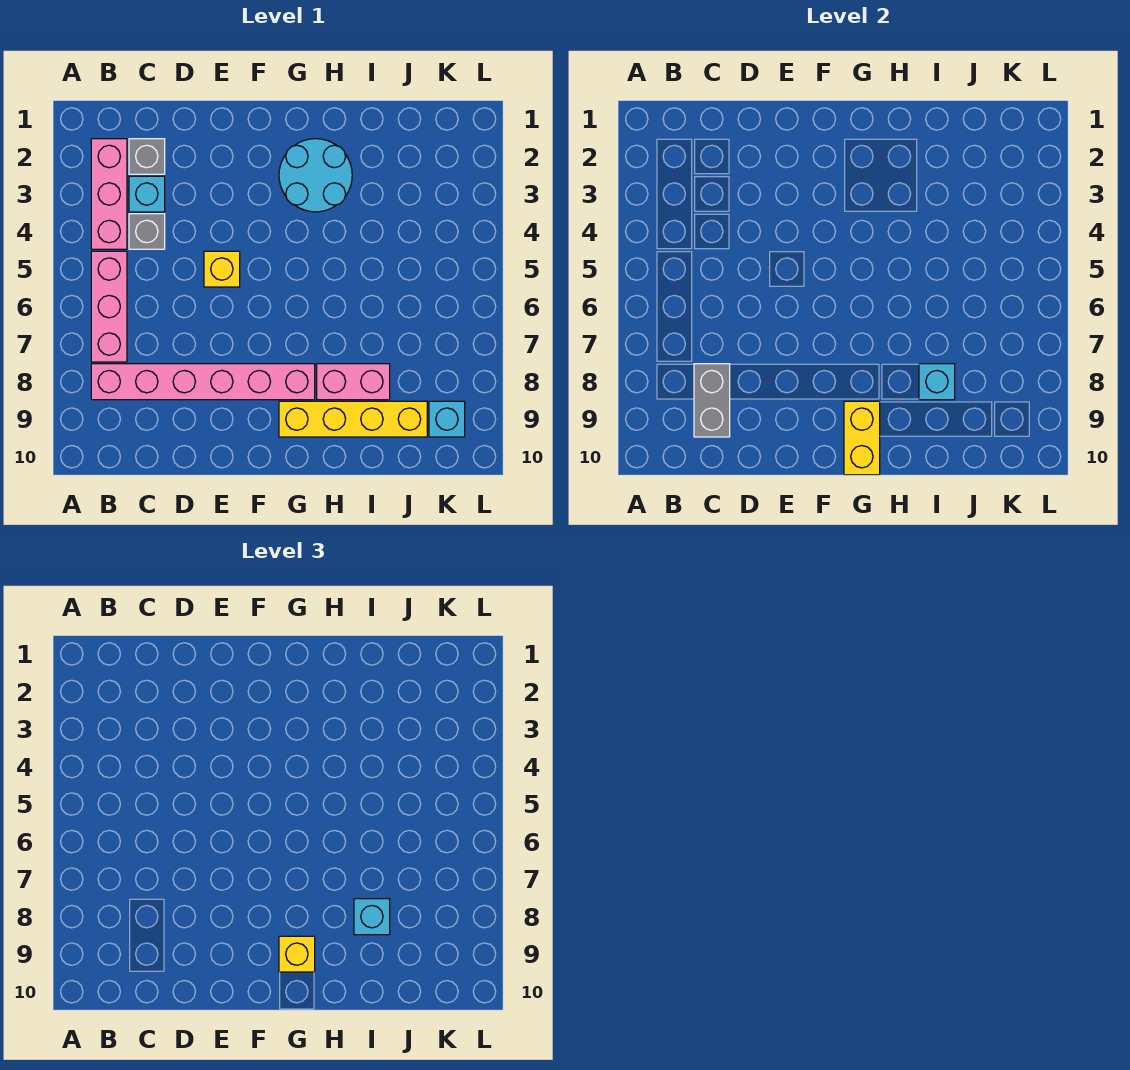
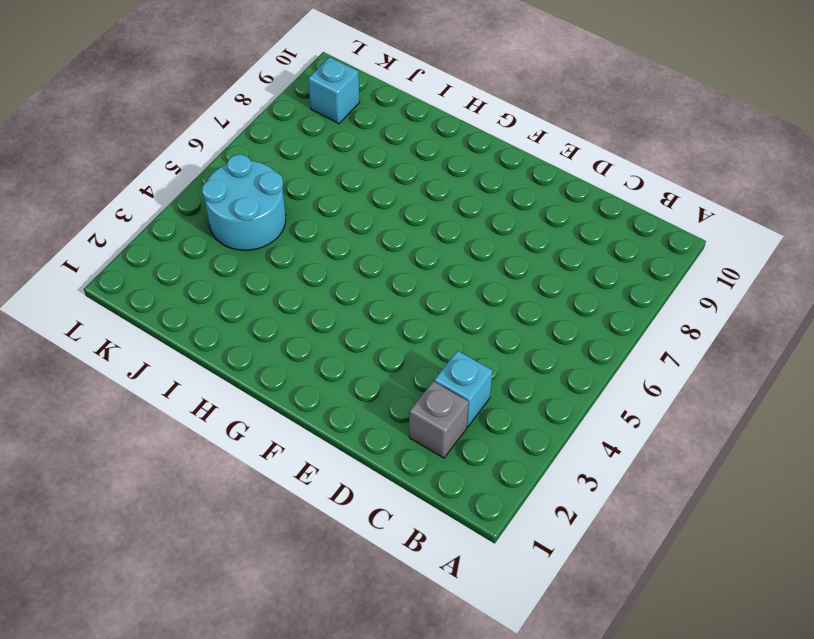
cyan 2x2 round brick [202,154,286,250] -> cyan 2x2 round brick moved to [279,139,352,212]
none -> pink 1x3 brick [91,139,127,249]
none -> pink 1x3 brick [91,251,127,362]
none -> pink 1x6 brick [91,364,315,400]

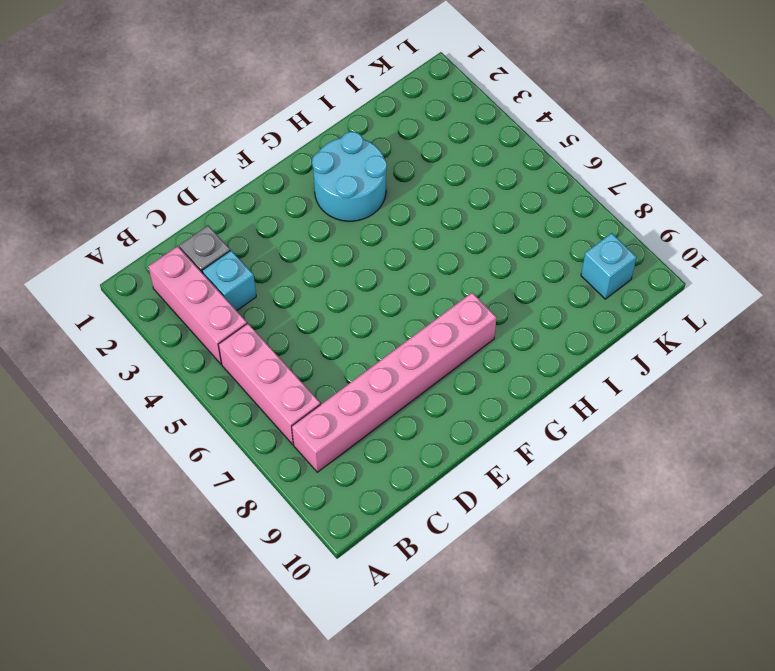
none -> grey 1x1 brick [129,214,165,249]
none -> yellow 1x1 brick [204,251,240,287]
none -> yellow 1x4 brick [279,401,427,437]

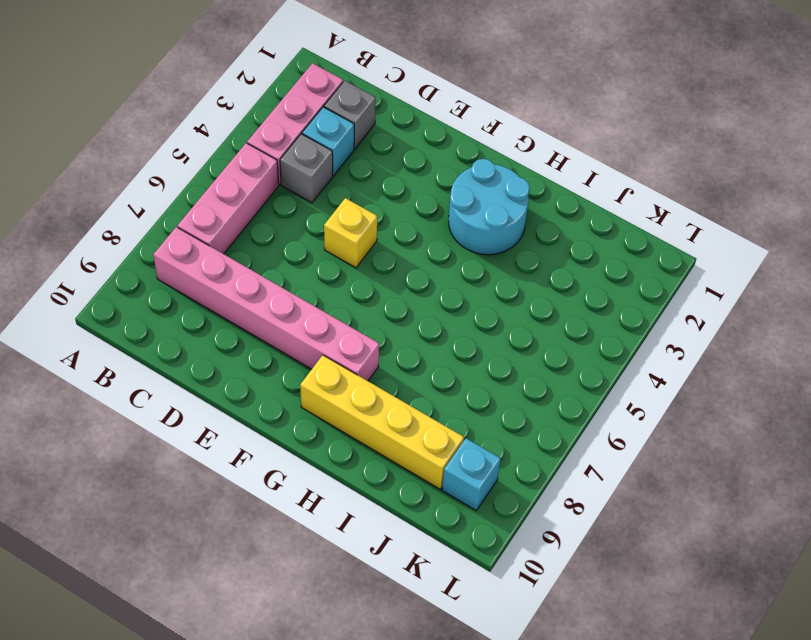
none -> pink 1x2 brick [317,364,390,400]
none -> grey 1x2 brick [694,364,730,437]
none -> yellow 1x2 brick [844,401,880,475]

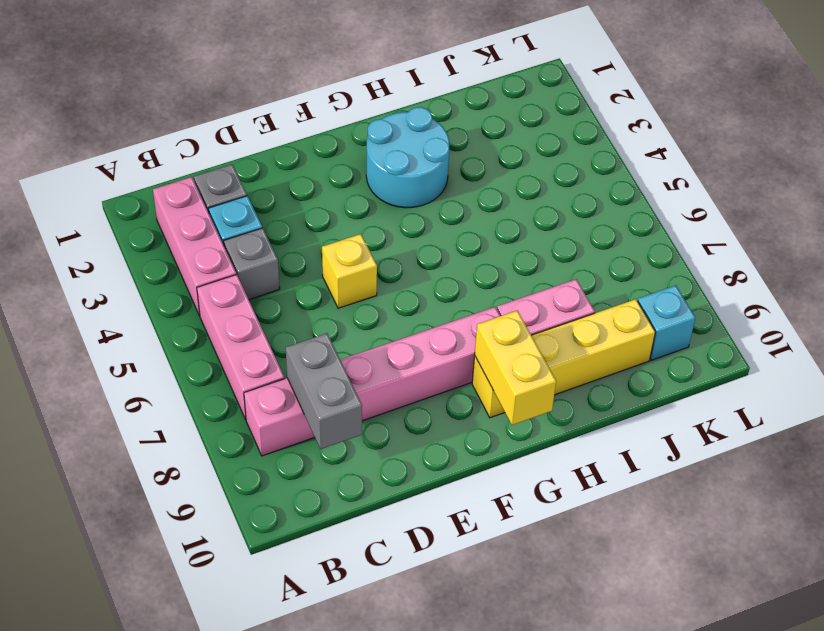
none -> cyan 1x1 brick [919,364,955,400]
none -> yellow 1x1 brick [279,936,315,972]
none -> cyan 1x1 brick [354,899,390,935]

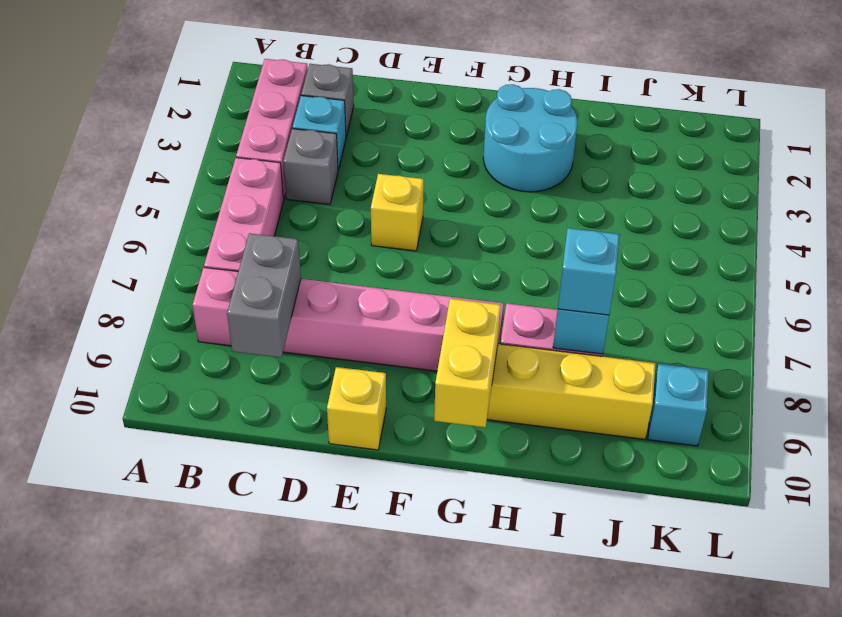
yellow 1x1 brick [327,367,386,450] -> yellow 1x1 brick moved to [279,936,315,972]

